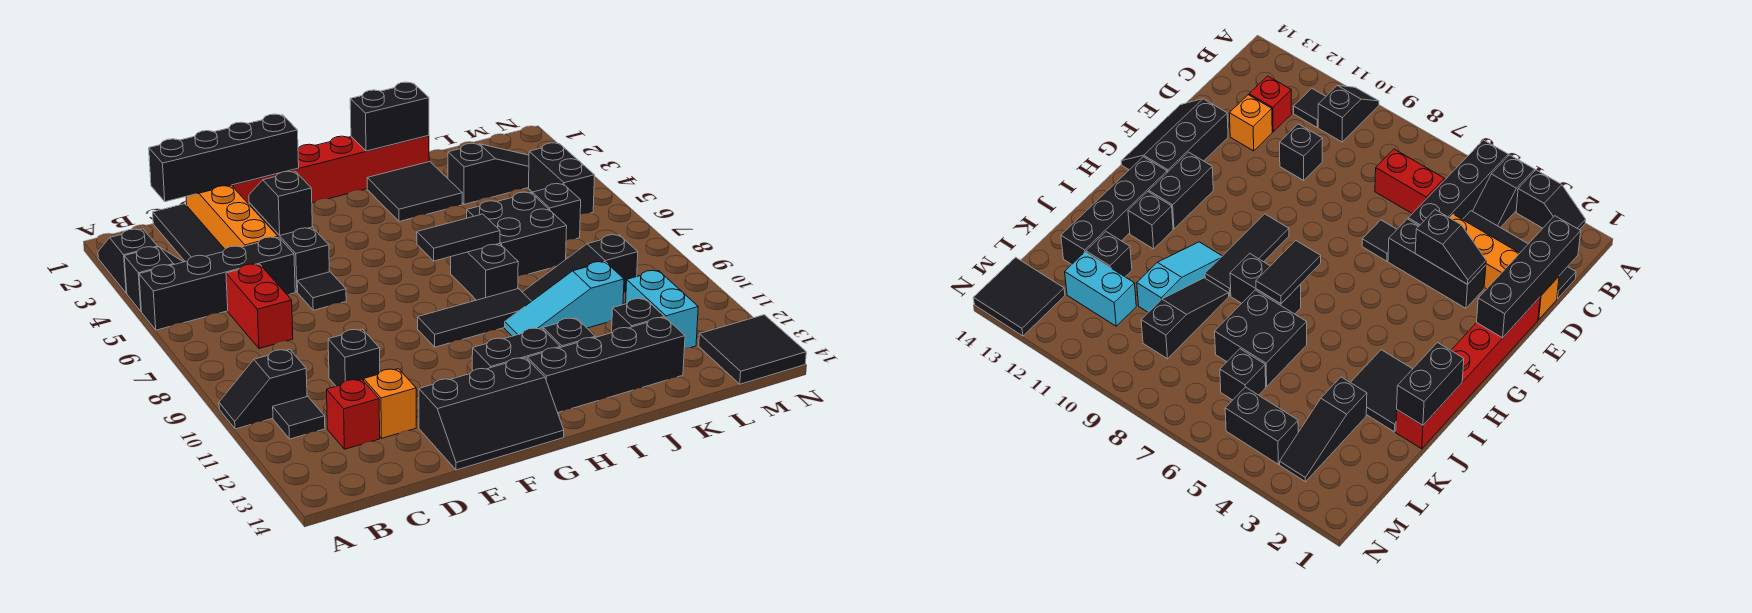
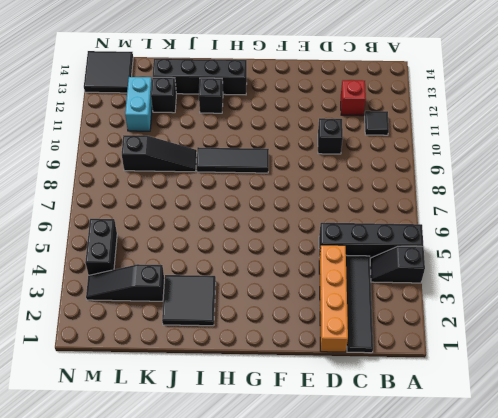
none -> black 1x2 slope [98,229,158,293]
none -> black 1x2 slope [219,349,307,429]
none -> red 1x2 brick [226,264,293,349]
none -> orange 1x1 brick [364,369,416,438]

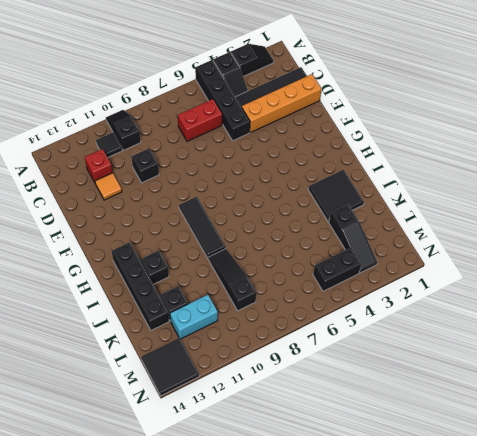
orange 1x1 tile [95,173,122,200] -> orange 1x1 brick [364,369,416,438]
none -> red 1x6 brick [232,135,429,204]
none -> black 1x3 brick [249,203,329,292]
none -> black 1x1 tile [297,272,346,310]
none -> black 2x3 slope [419,358,564,470]

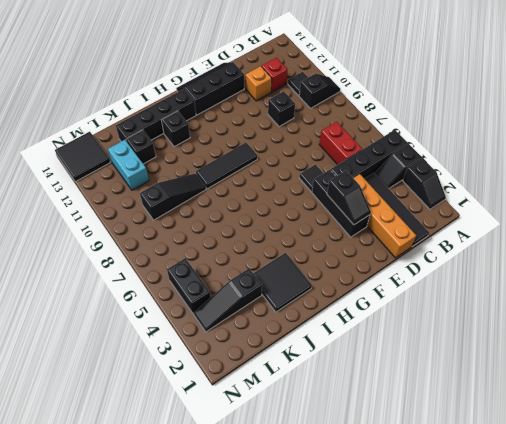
none -> red 1x6 brick [232,135,429,204]
none -> black 1x2 brick [472,328,560,371]
none -> black 1x2 brick [451,243,518,300]
none -> cyan 1x3 slope [505,262,624,336]

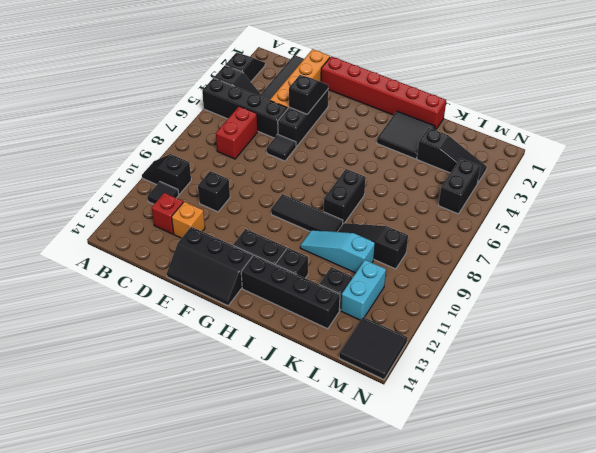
none -> black 2x2 brick [467,192,567,276]
none -> black 1x1 brick [532,184,581,240]
none -> black 1x4 brick [149,114,299,202]
none -> black 1x2 tile [417,214,500,261]

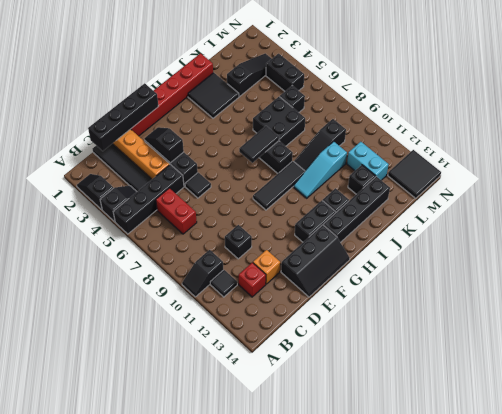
none -> black 1x2 brick [350,82,429,151]

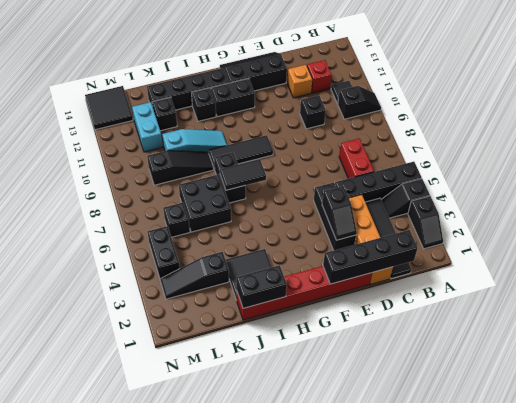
none -> black 1x1 tile [297,272,346,310]

